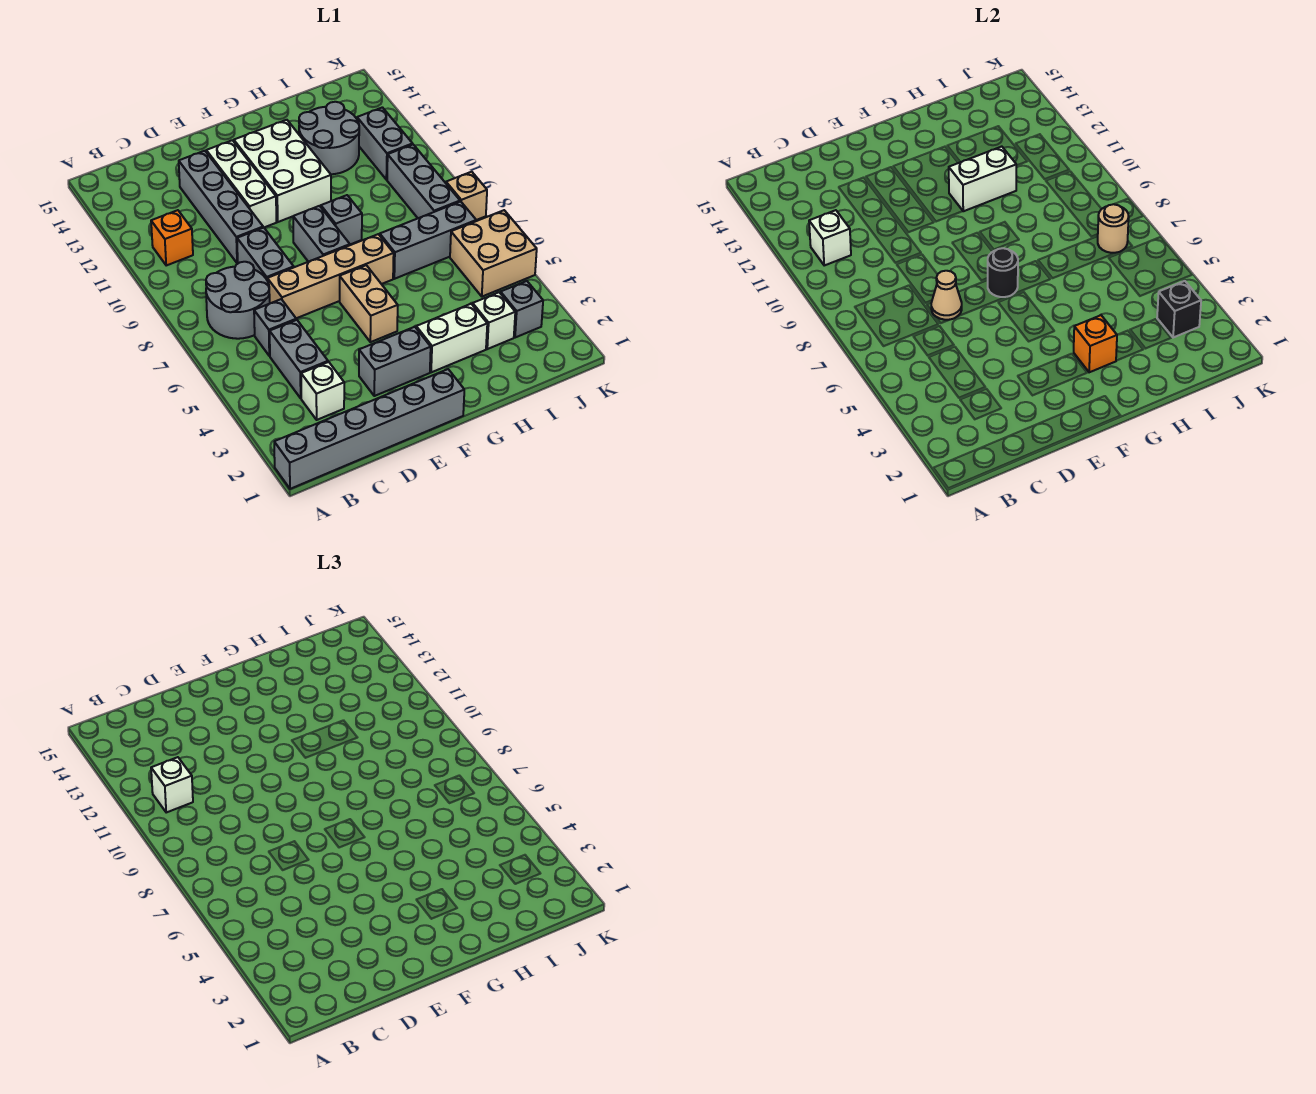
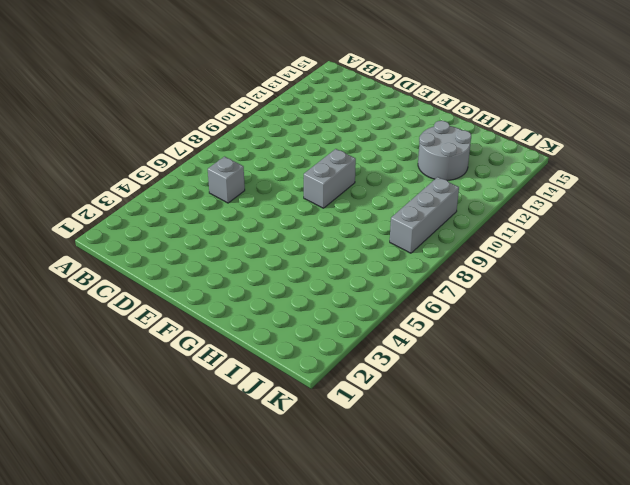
none -> grey 1x6 brick [274,369,464,489]
none -> grey 2x2 round brick [206,262,270,339]
none -> orange 1x1 brick [151,210,193,265]
none -> white 1x1 brick [301,362,344,420]

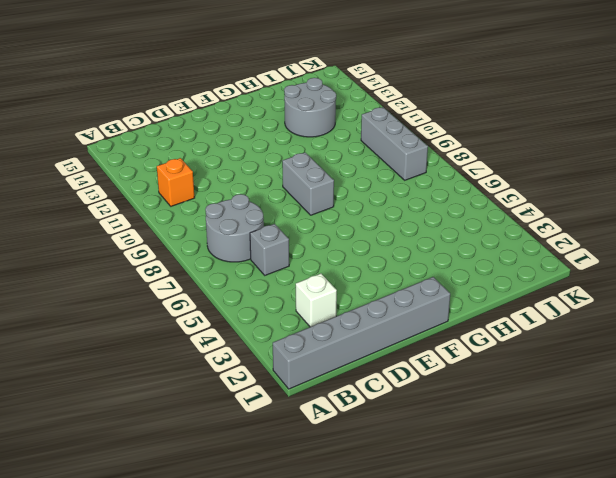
none -> grey 1x2 brick [270,320,328,398]
none -> tan 1x4 brick [267,234,394,318]
none -> grey 1x2 brick [237,228,294,279]
none -> grey 1x4 brick [179,151,263,263]

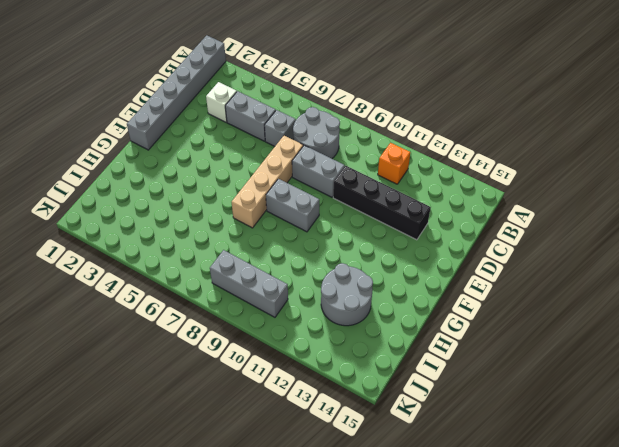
black 1x4 brick [333,166,431,240] -> grey 1x4 brick [179,151,263,263]
none -> grey 1x2 brick [359,327,431,396]
none -> white 1x3 brick [206,140,276,228]
none -> tan 1x2 brick [340,265,398,342]
none -> white 2x3 brick [234,120,331,222]

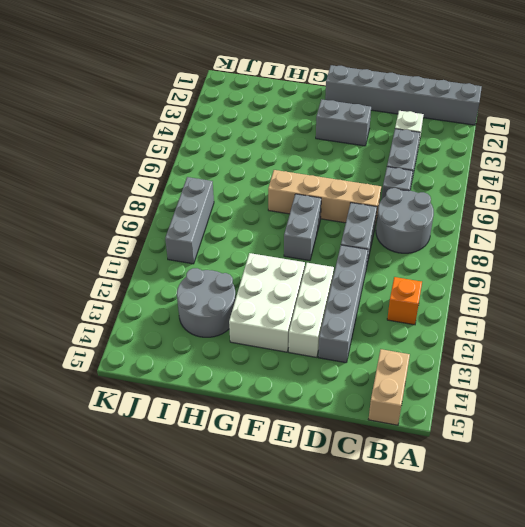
tan 1x2 brick [368,349,410,425] -> tan 1x2 brick moved to [340,265,398,342]
none -> white 1x2 brick [416,304,487,372]
none -> grey 1x1 brick [321,195,362,244]
none -> grey 1x3 brick [380,202,476,279]
none -> white 1x1 brick [473,292,515,349]

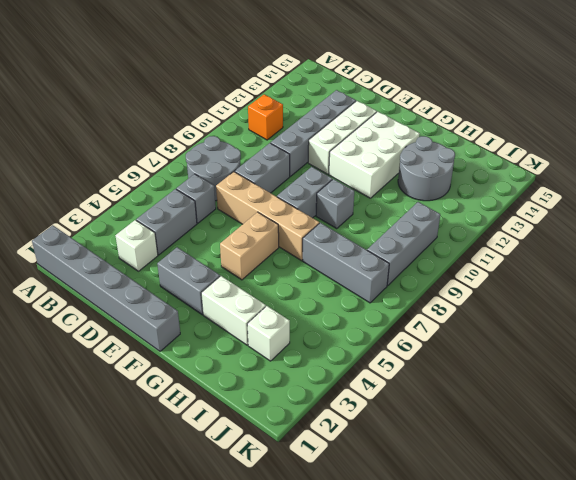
none -> grey 1x1 brick [500,281,543,338]
none -> tan 2x2 brick [450,210,537,297]
none -> grey 1x2 brick [357,107,413,180]
none -> tan 1x1 brick [446,172,487,220]

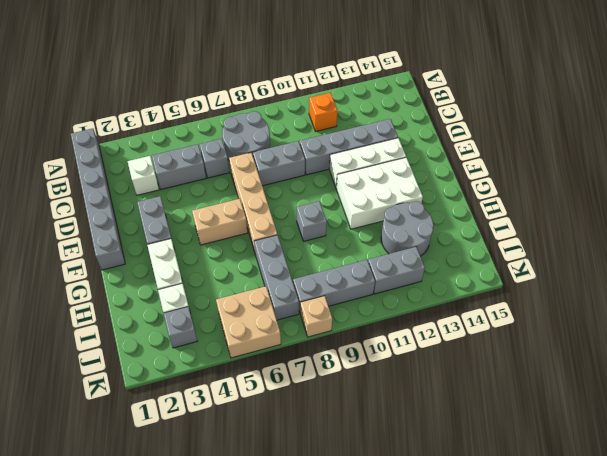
none -> grey 1x2 brick [293,206,350,262]
none -> white 1x1 brick [809,210,851,265]
none -> tan 1x1 cone [931,271,962,320]
none -> black 1x1 round brick [988,248,1018,297]

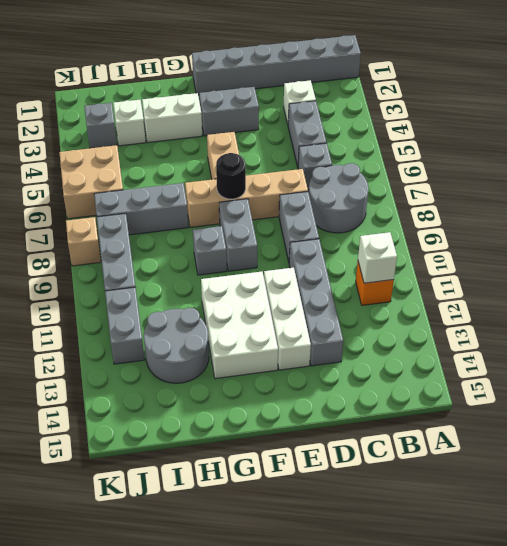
none -> tan 1x1 cone [931,271,962,320]
none -> orange 1x1 brick [1074,315,1117,372]
none -> white 1x2 brick [949,147,1017,211]
none -> black 1x1 brick [1157,281,1201,338]

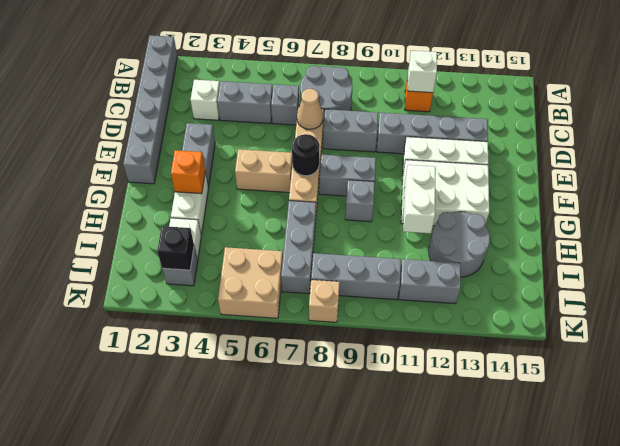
none -> tan 1x1 round brick [1098,204,1129,253]
none -> white 1x1 brick [151,757,193,812]

